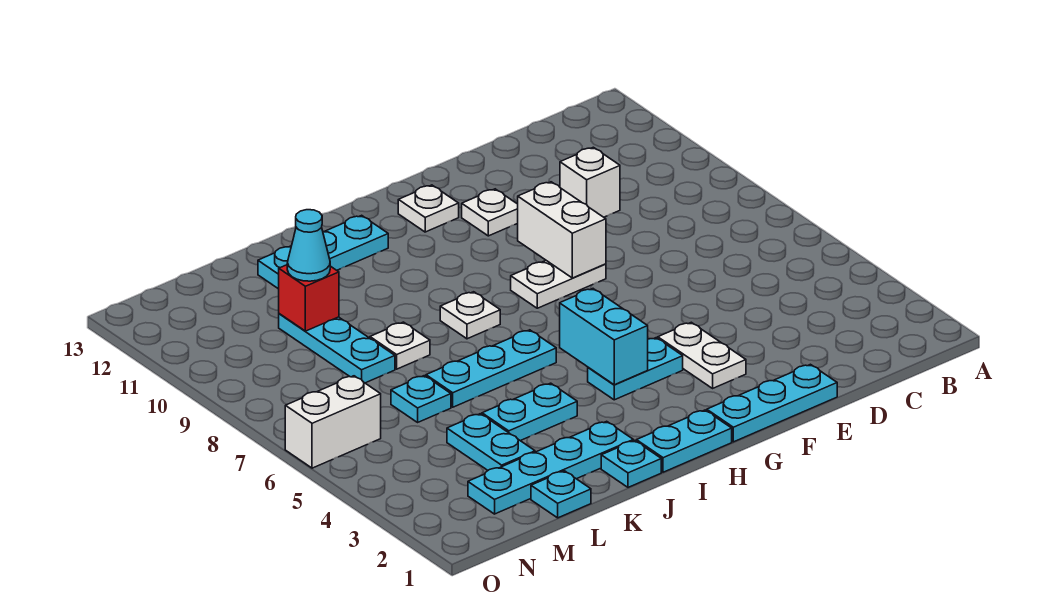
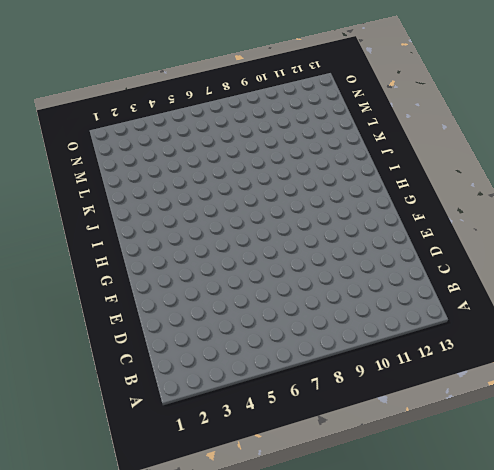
none -> white 1x1 brick [560,147,620,217]
none -> cyan 1x3 plate [707,364,837,442]
none -> white 1x2 plate [658,322,746,388]

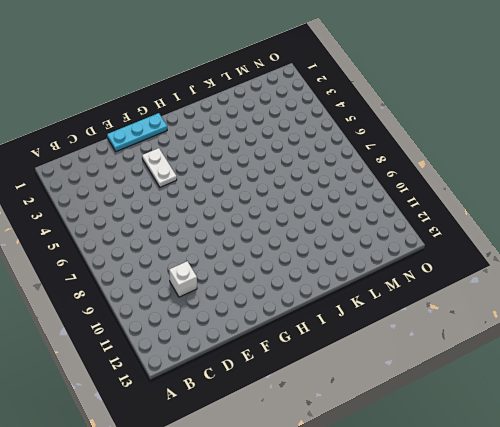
none -> white 1x2 plate [511,261,606,308]
none -> white 1x1 plate [462,189,518,236]
none -> cyan 1x2 plate [588,338,683,400]

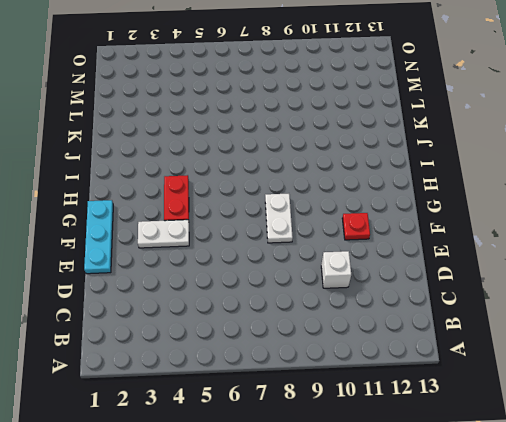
red 1x1 plate [342,213,370,240] -> white 1x1 plate [462,189,518,236]
red 1x2 plate [164,175,189,221] -> cyan 1x2 plate [588,338,683,400]
none -> white 1x1 plate [398,185,459,232]
none -> cyan 1x2 plate [636,410,732,472]
none -> cyan 1x3 plate [426,330,556,407]

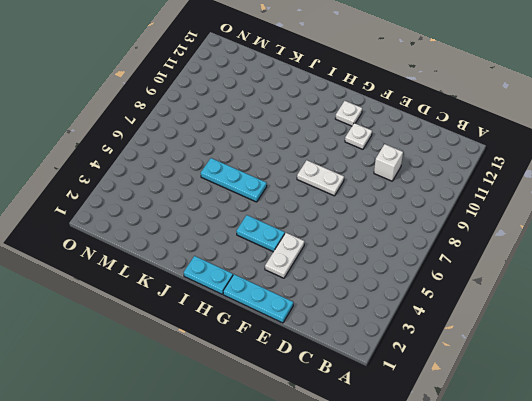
none -> white 1x1 plate [440,292,500,339]
none -> cyan 1x3 plate [258,215,388,289]
none -> cyan 1x1 plate [601,440,661,487]

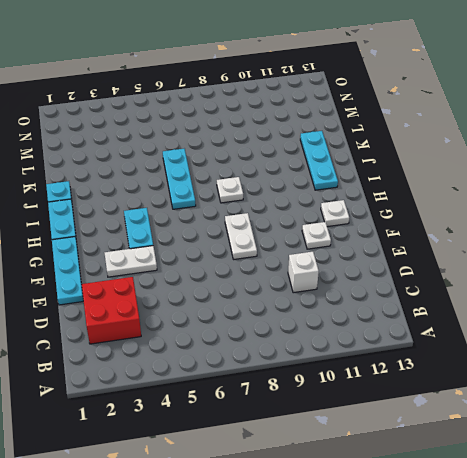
red 2x2 brick [81,277,141,344] -> none
none -> cyan 1x4 plate [468,421,633,514]
none -> cyan 1x2 plate [482,383,577,441]
none -> white 1x1 plate [370,322,430,369]

